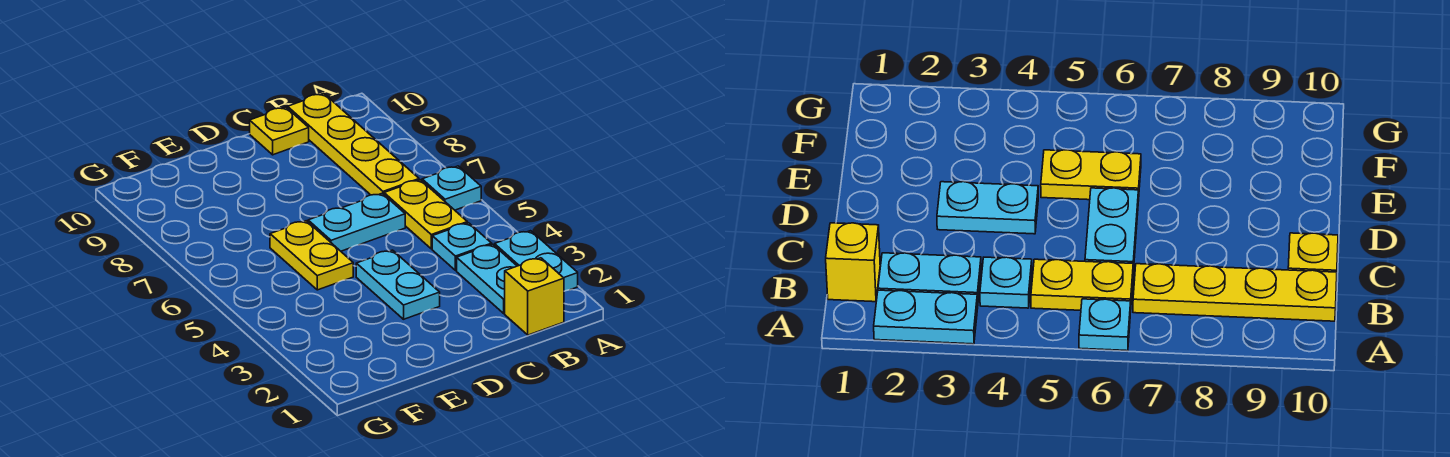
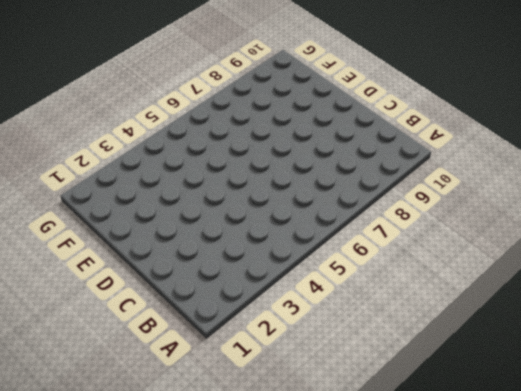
none -> cyan 1x2 plate [495,231,578,291]
none -> cyan 1x1 plate [422,166,481,210]

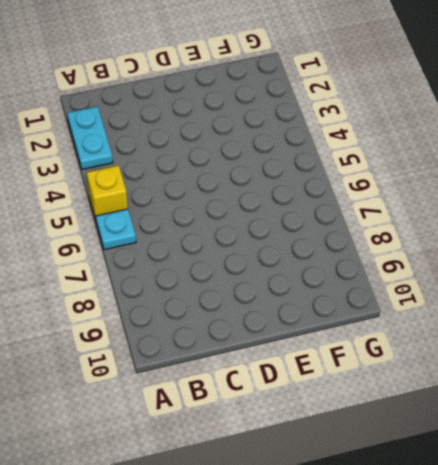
yellow 1x1 brick [86,165,128,220] -> yellow 1x1 brick moved to [505,258,564,335]
none -> cyan 1x2 plate [457,244,517,313]
none -> cyan 1x1 plate [432,223,492,270]

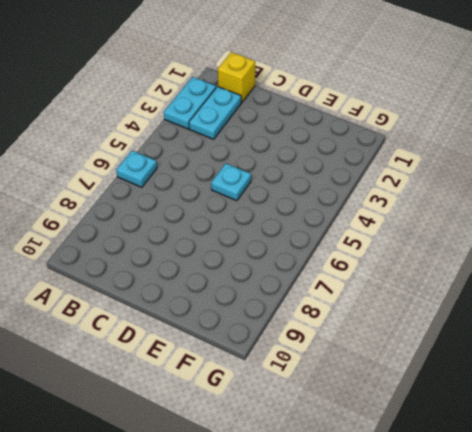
cyan 1x1 plate [211,163,251,201] -> cyan 1x1 plate moved to [432,223,492,270]
none -> yellow 1x2 plate [384,180,467,249]
none -> yellow 1x4 plate [288,93,419,195]

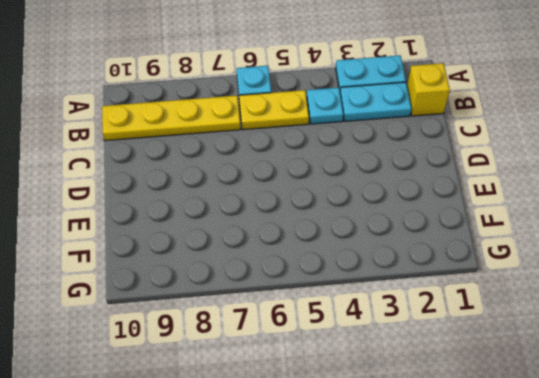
none -> cyan 1x2 plate [308,193,405,251]
none -> yellow 1x1 plate [250,107,309,155]

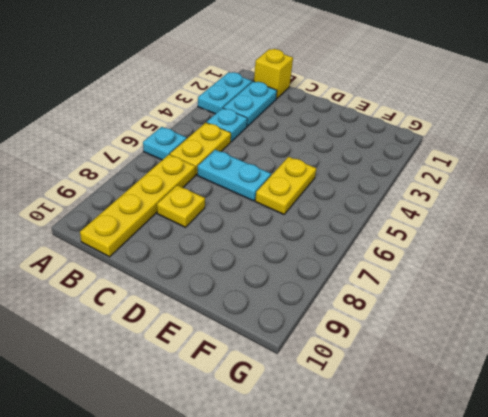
yellow 1x1 plate [157,185,205,227] -> yellow 1x1 plate moved to [250,107,309,155]
none -> cyan 1x2 plate [356,250,440,319]

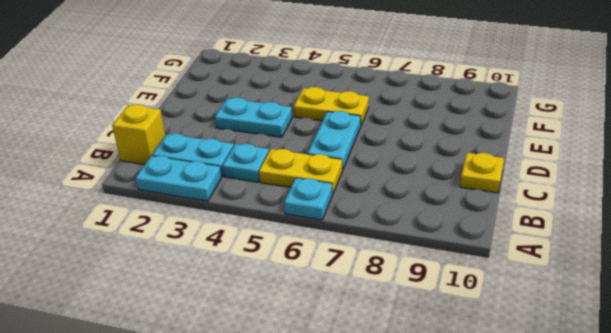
none -> yellow 1x4 plate [288,93,419,195]

